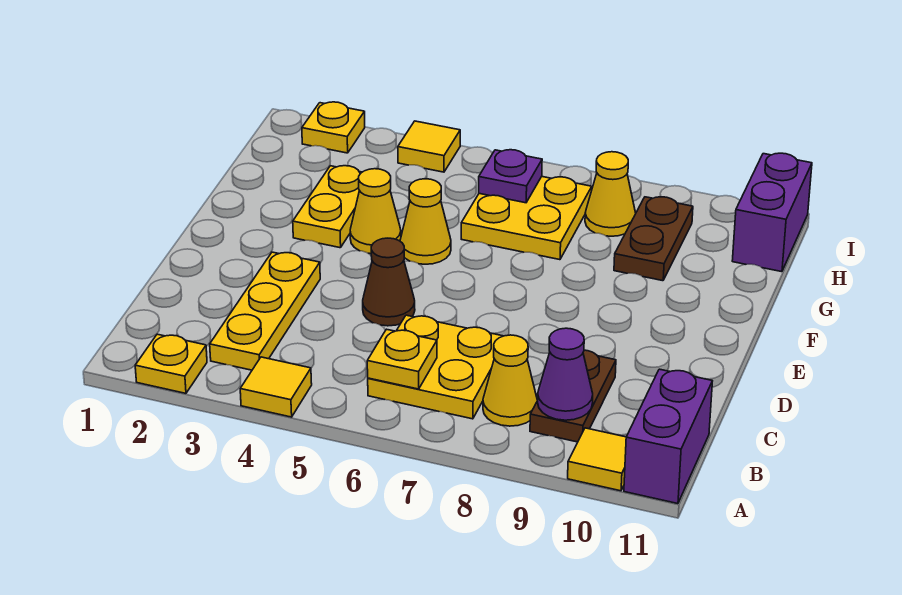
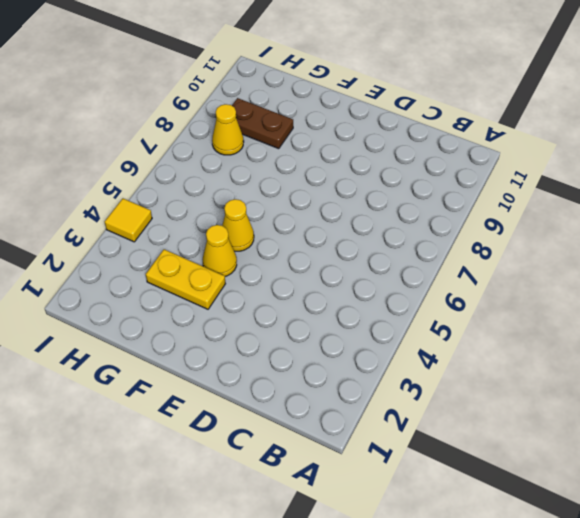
none -> yellow 1x1 plate [135,334,207,393]
none -> yellow 1x1 tile [240,357,312,417]
none -> yellow 1x1 tile [568,428,626,491]

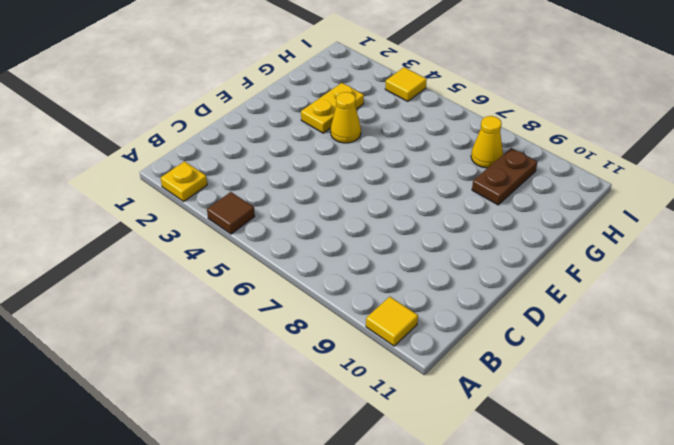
brown 1x1 tile [207,192,255,234] -> yellow 1x1 tile [240,357,312,417]
none -> purple 1x2 brick [624,369,712,504]
none -> yellow 1x3 plate [210,252,320,370]
none -> yellow 2x2 plate [368,315,503,419]

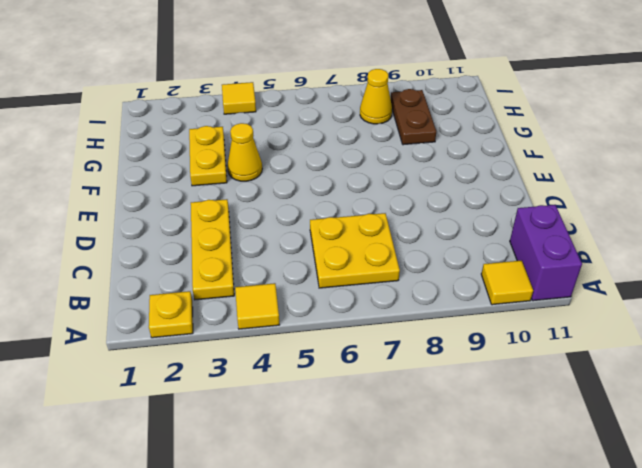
none -> yellow 1x1 cone [483,335,537,426]
none -> brown 1x2 plate [530,350,616,442]
none -> brown 1x1 cone [363,238,415,326]

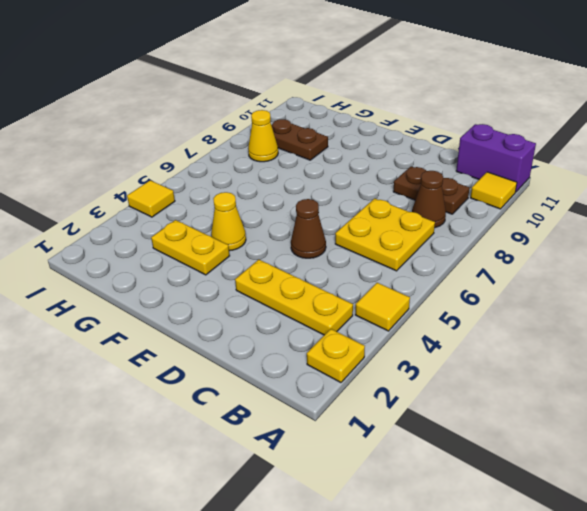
brown 1x1 cone [412,171,446,228] -> yellow 1x1 cone [483,335,537,426]
none -> yellow 1x1 cone [400,179,451,264]
none -> yellow 2x2 plate [461,177,592,260]
none -> purple 1x2 brick [732,153,812,272]

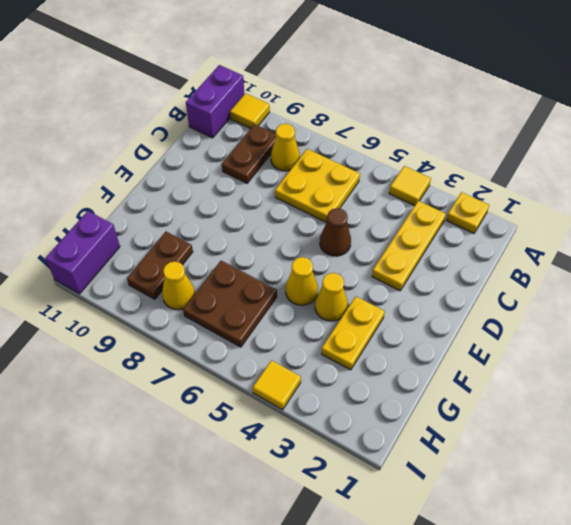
brown 2x2 plate [183,261,277,347] -> yellow 2x2 plate [461,177,592,260]
none -> yellow 1x1 plate [302,102,365,153]
none -> yellow 1x1 plate [367,329,437,389]
none -> purple 1x1 cone [537,328,593,420]

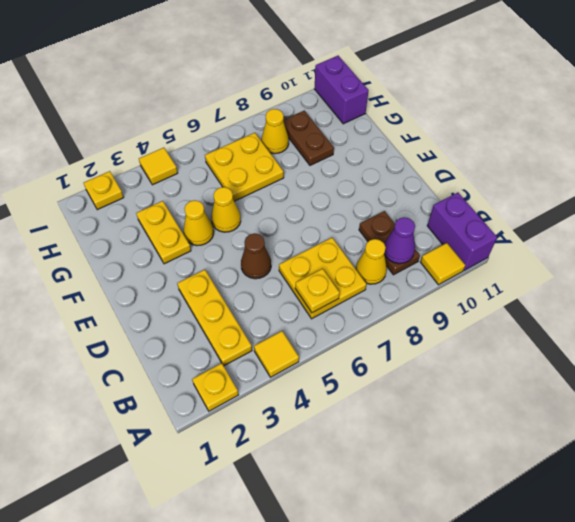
none -> purple 1x1 plate [479,150,542,203]

